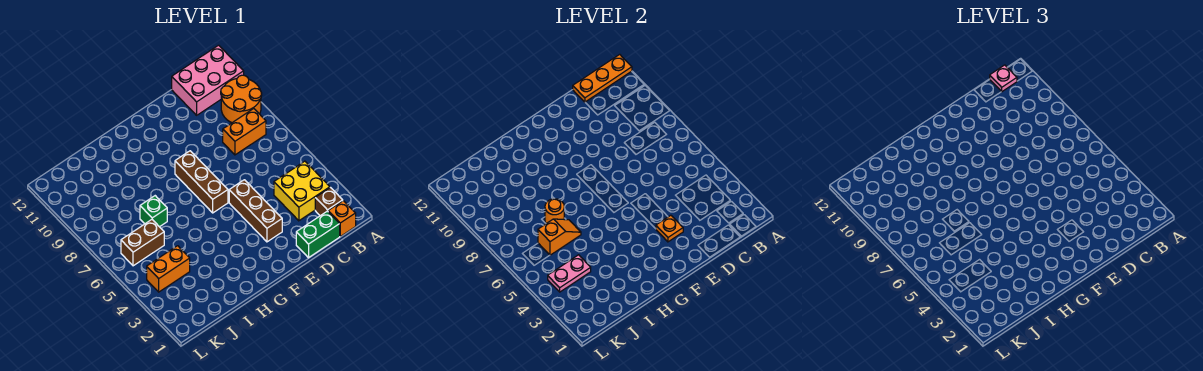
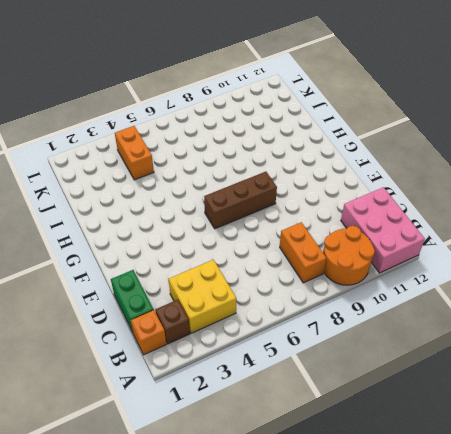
none -> brown 1x3 brick [229,180,282,242]
none -> green 1x1 brick [140,196,167,227]
none -> brown 1x2 brick [121,220,164,266]

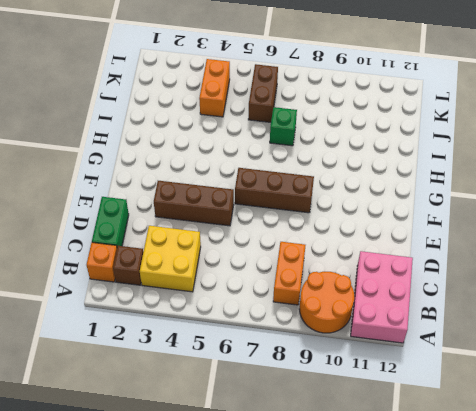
none -> orange 1x3 plate [573,54,632,102]
none -> orange 1x1 plate [656,215,683,242]
none -> orange 1x2 slope [538,219,581,255]

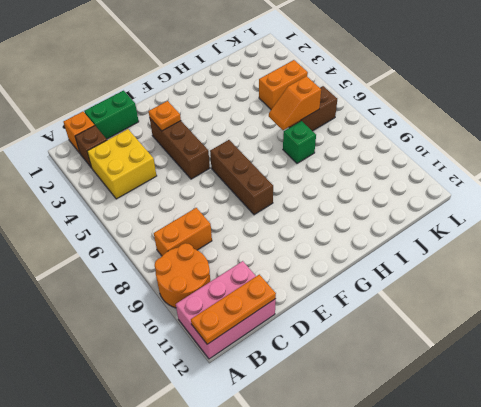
none -> orange 1x1 round brick [545,199,564,224]
none -> pink 1x2 plate [548,255,591,292]
none -> pink 1x1 plate [990,65,1017,92]

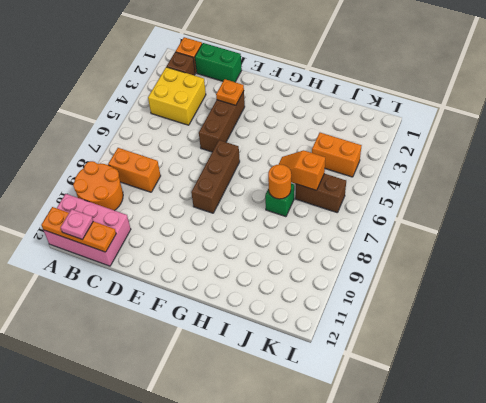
none -> pink 1x2 plate [548,255,591,292]

